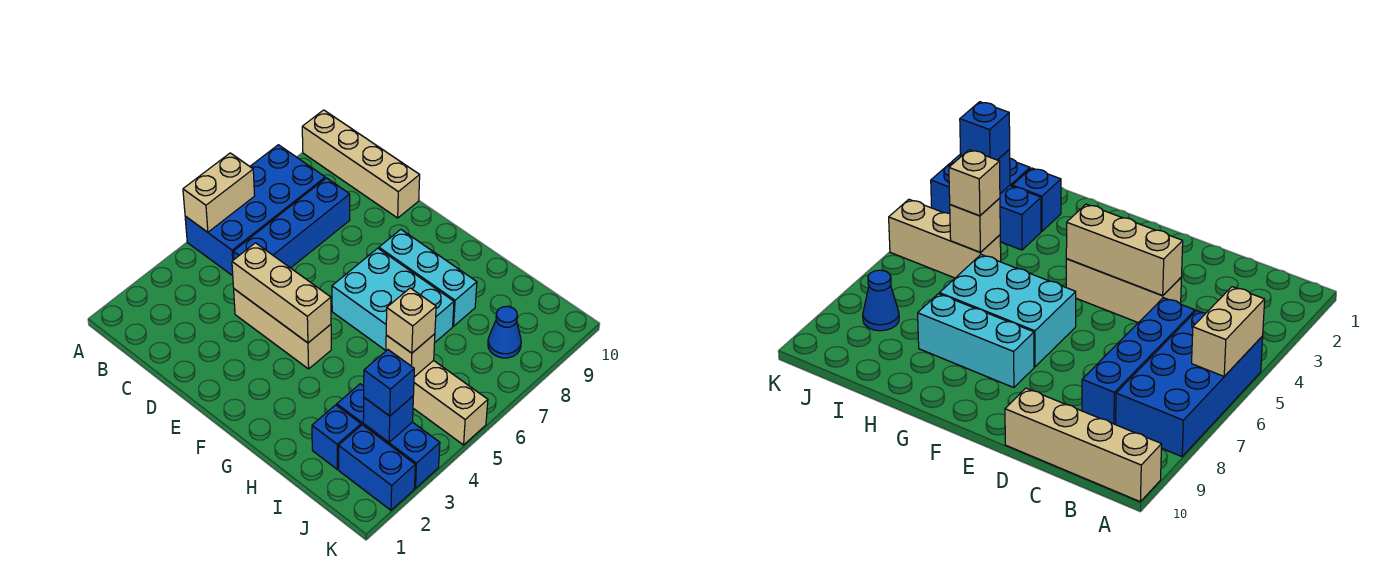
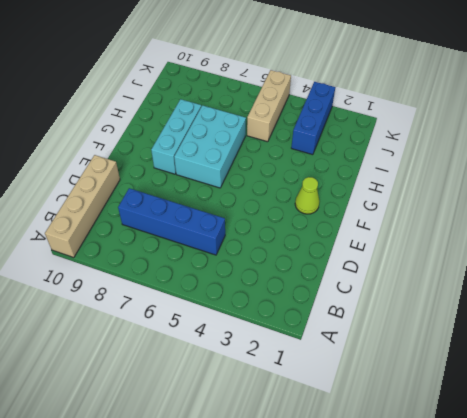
lime 1x1 cone [295,177,319,214] -> none
none -> blue 2x4 brick [185,145,325,276]
none -> tan 1x3 brick [234,289,331,369]
none -> blue 1x1 brick [312,405,361,469]

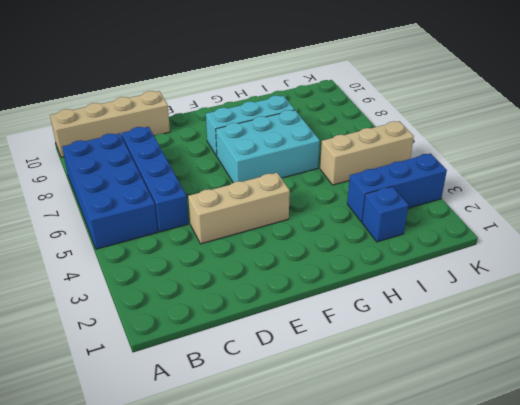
none -> blue 1x2 brick [339,425,415,510]
none -> blue 1x1 cone [488,306,521,358]
none -> tan 1x2 brick [183,153,255,232]

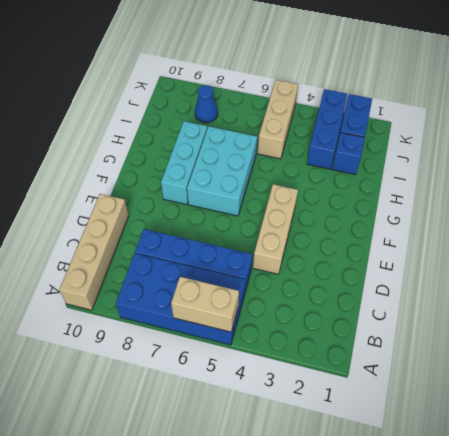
none -> tan 1x3 brick [232,243,331,343]
none -> tan 1x1 brick [386,334,435,377]
none -> blue 1x1 brick [363,396,413,442]

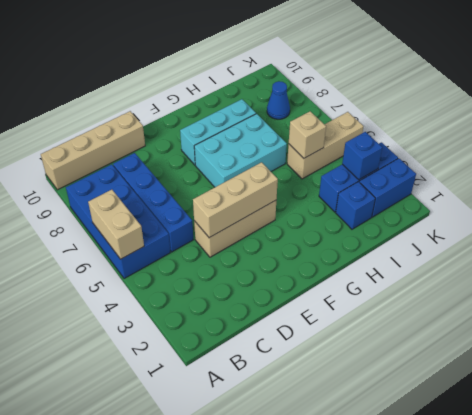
none -> tan 1x1 brick [386,288,436,353]
none -> blue 1x1 brick [364,350,414,416]

